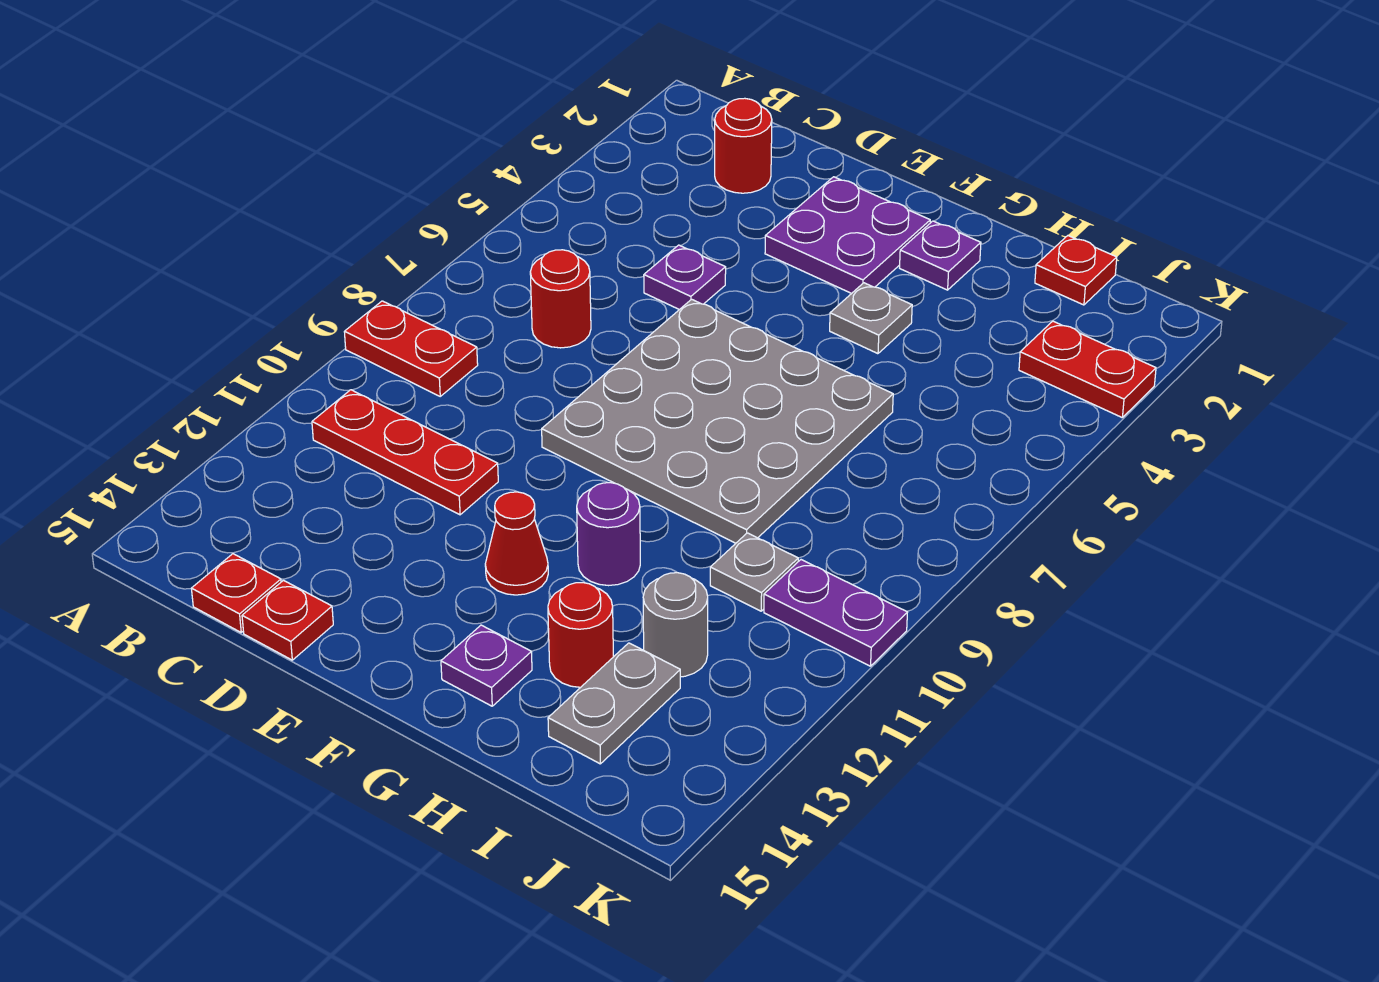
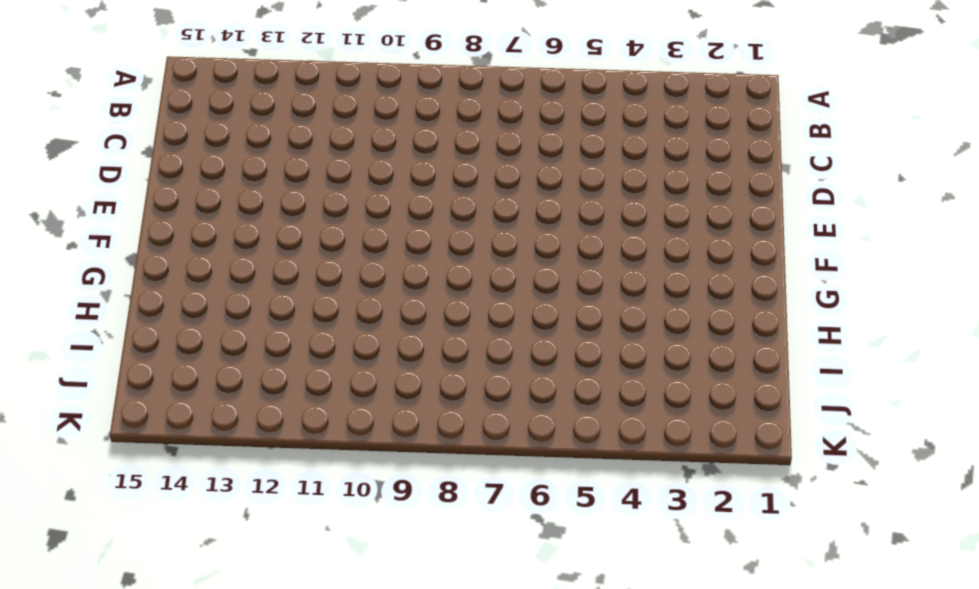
none -> red 1x2 plate [344,301,478,396]
none -> red 1x3 plate [312,390,498,515]
none -> red 1x1 round brick [715,98,772,193]

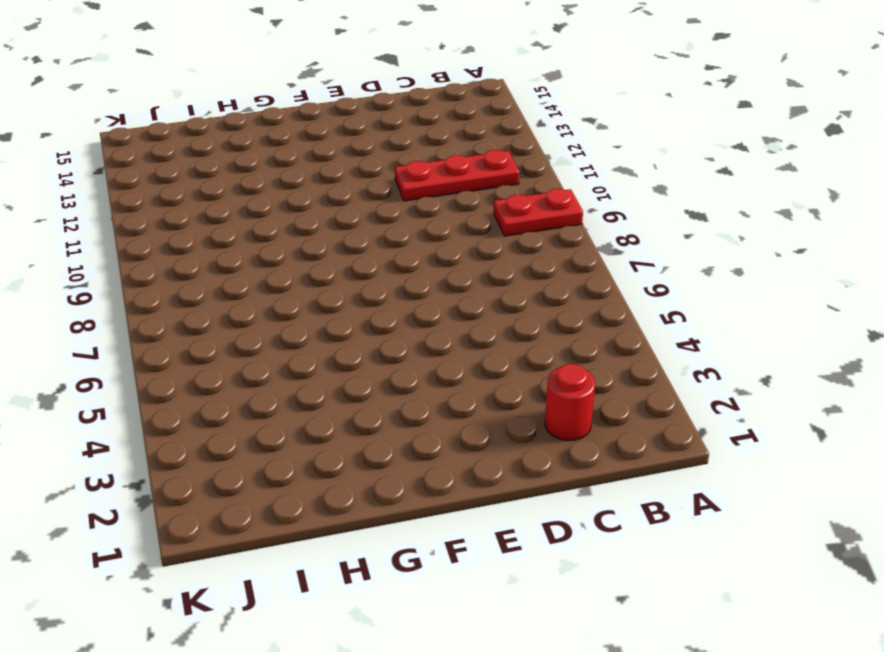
none -> red 1x1 round brick [530,250,591,348]
none -> red 1x1 plate [191,554,281,632]
none -> purple 1x1 plate [644,245,726,310]

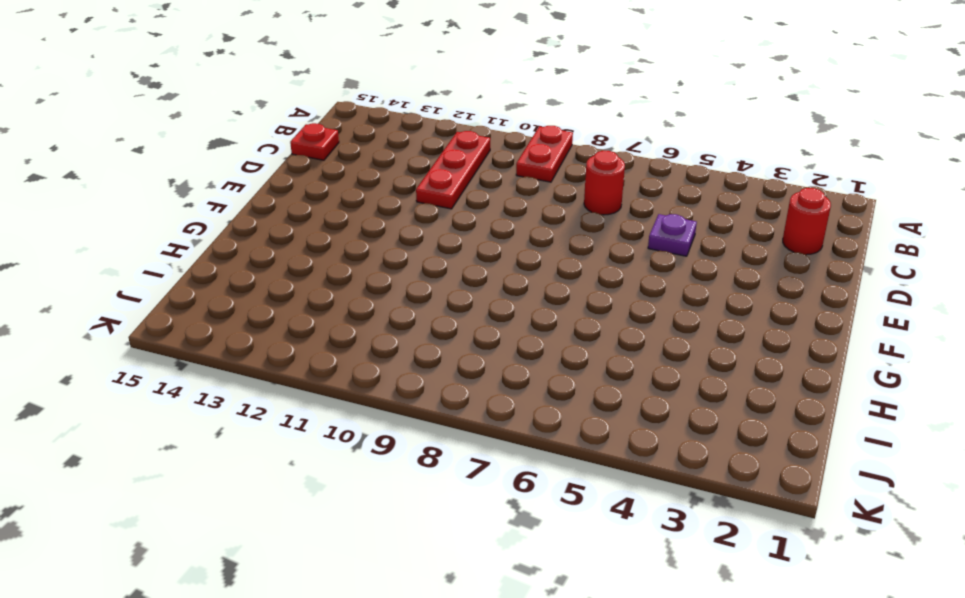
none -> red 1x1 plate [242,580,333,660]
none -> purple 2x2 plate [765,177,930,293]
none -> grey 4x4 plate [542,299,893,543]

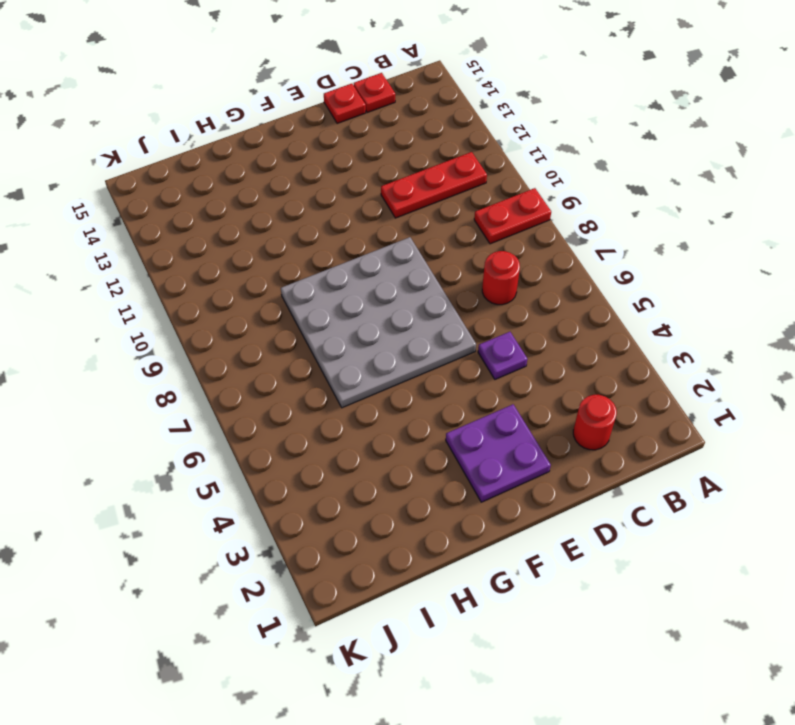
none -> red 1x1 cone [485,492,548,595]
none -> purple 1x1 plate [900,221,981,290]
none -> grey 1x1 plate [830,283,912,354]

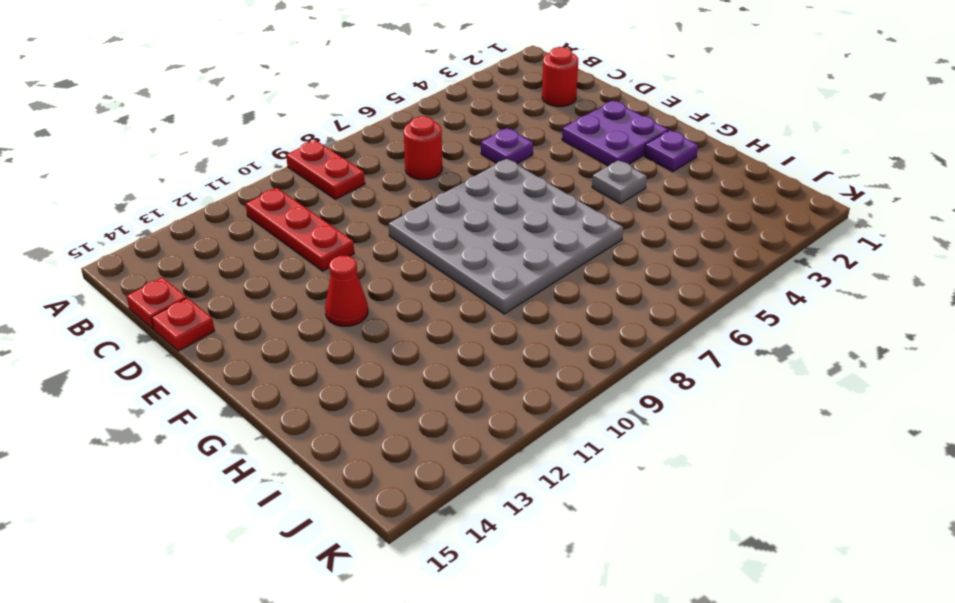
none -> purple 1x1 round brick [577,483,640,586]
none -> purple 1x1 plate [441,625,532,706]
none -> red 1x1 round brick [548,583,613,687]

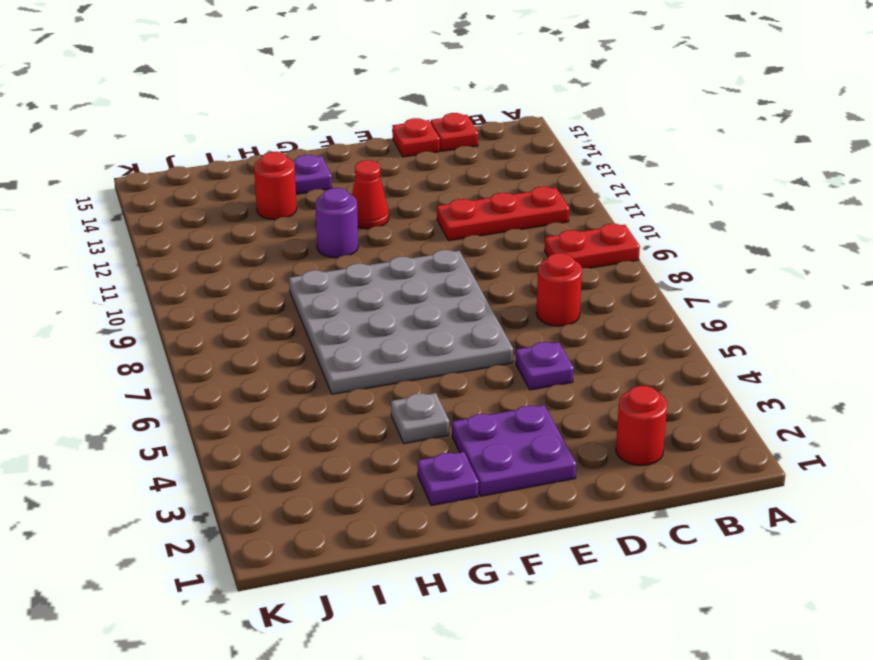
none -> red 1x1 plate [1035,236,1117,305]
none -> grey 1x1 plate [710,533,798,611]
none -> grey 1x1 round brick [643,573,708,677]

